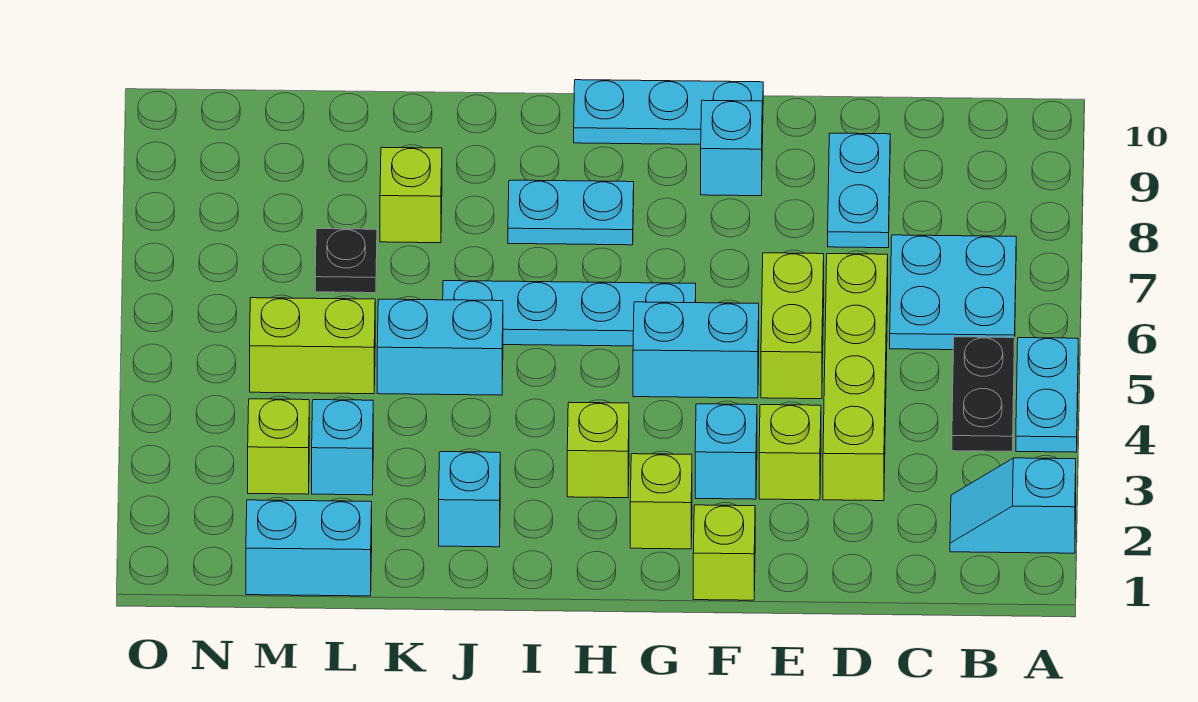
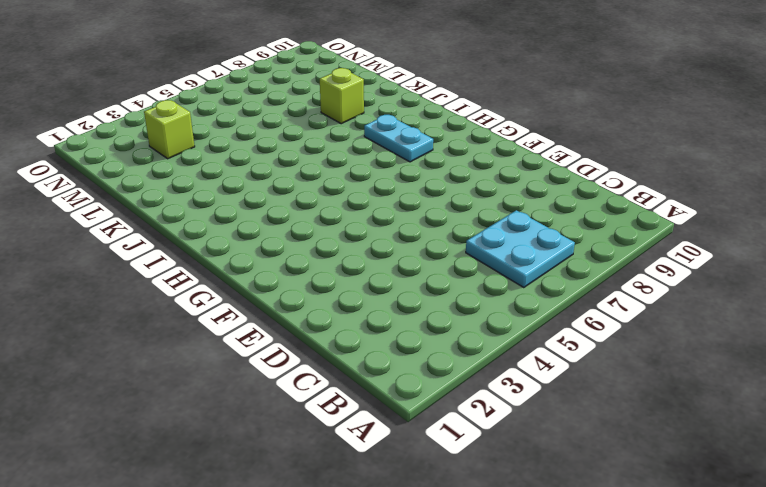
none -> cyan 1x2 slope [950,458,1076,553]
none -> cyan 1x2 plate [1016,338,1078,452]
none -> black 1x2 plate [952,337,1015,451]

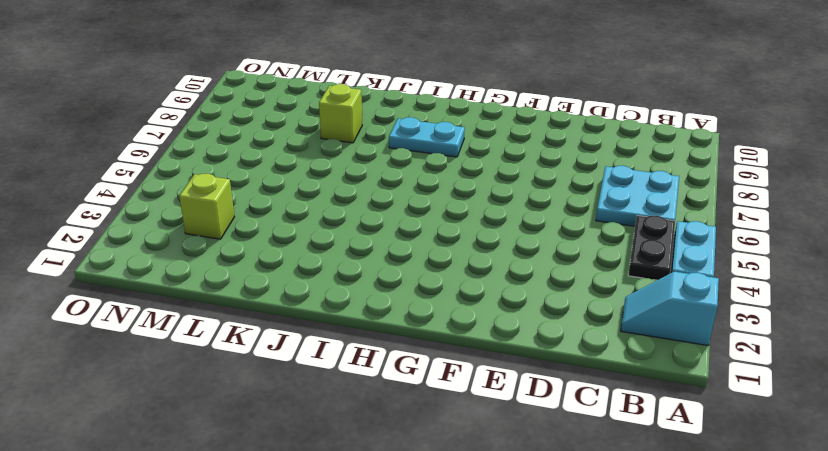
none -> lime 1x4 brick [823,254,888,501]
none -> cyan 1x2 plate [828,133,890,248]
none -> lime 1x1 brick [759,405,821,500]

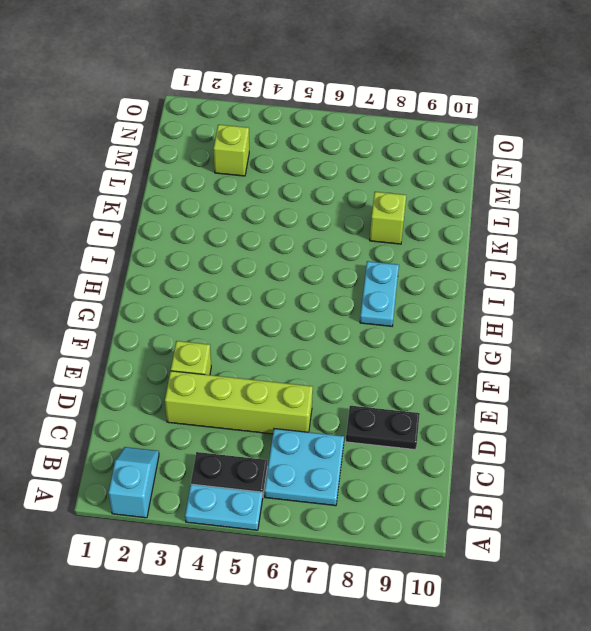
black 1x2 plate [346,406,420,450] -> cyan 1x2 plate [828,133,890,248]
none -> lime 1x2 brick [761,253,824,399]
none -> lime 1x1 brick [693,505,755,600]
none -> cyan 1x1 brick [695,404,757,499]

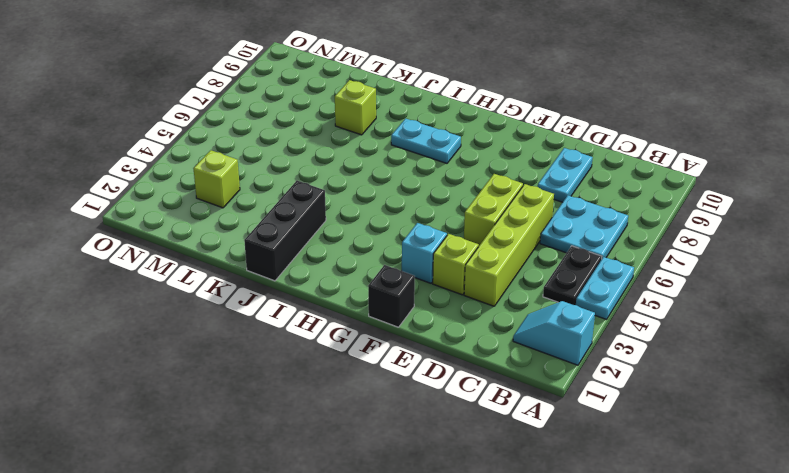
black 1x1 brick [368,265,415,327] -> lime 1x1 brick [693,505,755,600]
black 1x3 brick [244,181,326,281] -> cyan 1x1 brick [439,452,500,547]
none -> cyan 1x2 brick [633,302,759,398]
none -> cyan 1x1 brick [701,100,762,196]
none -> cyan 1x3 plate [574,80,763,144]

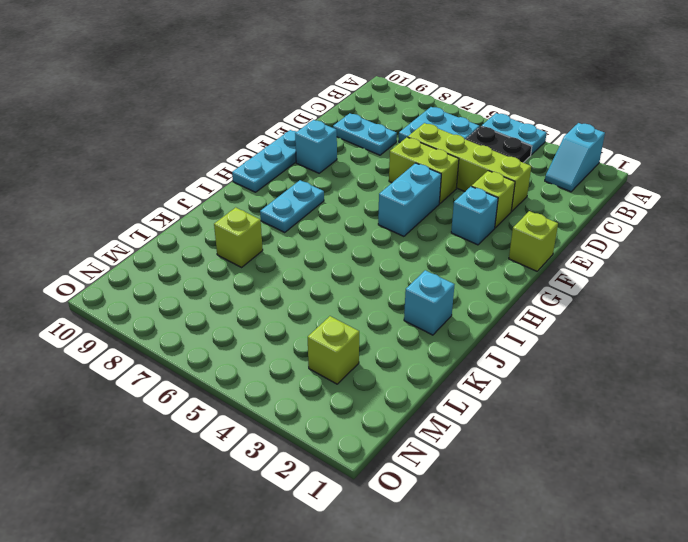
none -> lime 1x1 brick [630,454,692,549]
none -> cyan 1x4 plate [443,281,696,346]
none -> lime 1x1 brick [567,402,629,498]

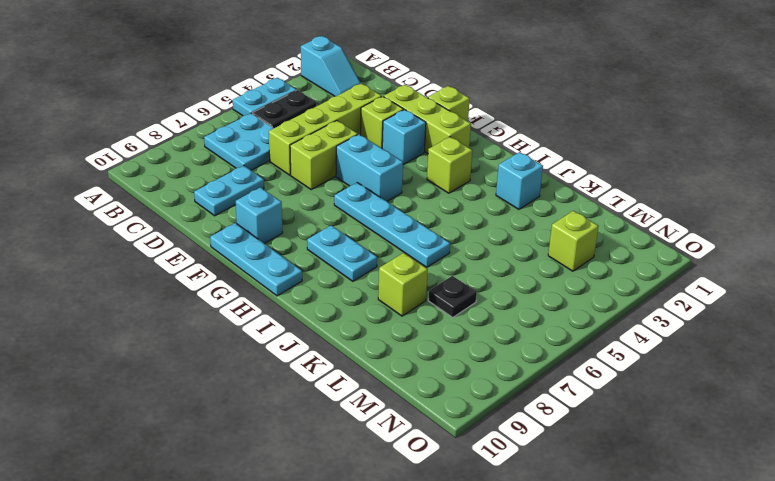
lime 1x3 brick [384,85,471,153] -> lime 1x1 brick [630,454,692,549]
none -> cyan 1x2 brick [377,299,503,395]
none -> cyan 1x2 brick [246,500,372,596]
none -> cyan 1x1 brick [312,400,373,495]

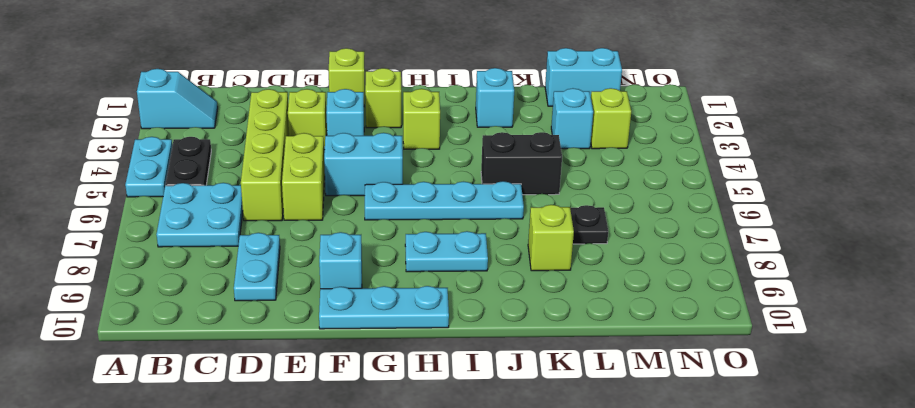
black 1x2 brick [481,132,562,195] -> cyan 1x2 brick [377,299,503,395]
none -> lime 1x2 brick [250,298,375,394]

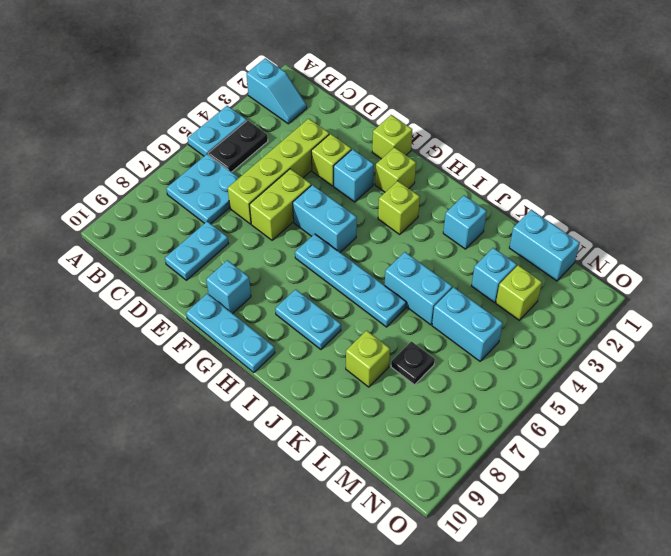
cyan 1x2 brick [432,287,503,361] -> lime 1x2 brick [250,298,375,394]

